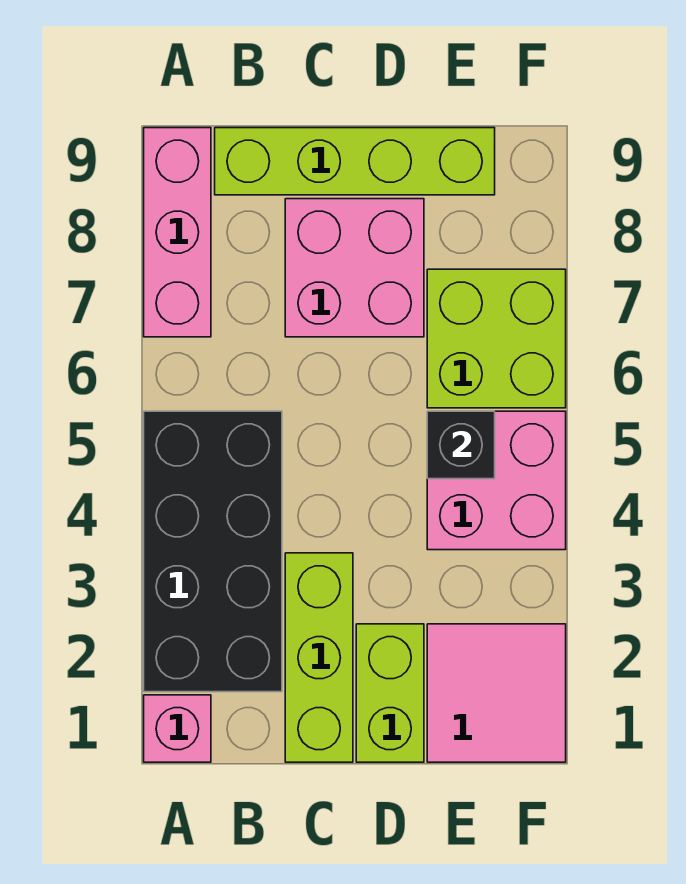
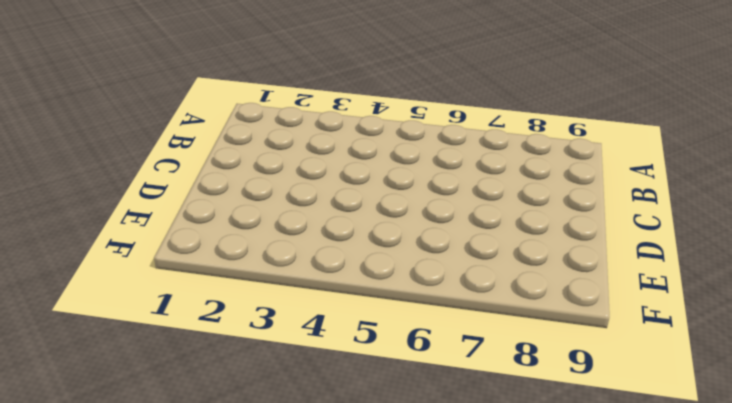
none -> pink 1x1 brick [144,695,211,762]
none -> black 2x4 brick [144,411,282,692]

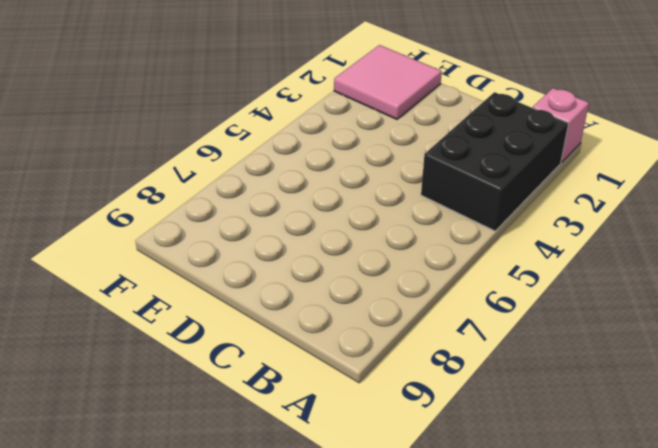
black 2x3 brick [421,92,569,231] -> black 2x4 brick [144,411,282,692]
none -> pink 1x3 brick [144,128,211,337]
none -> lime 1x4 brick [215,128,495,195]

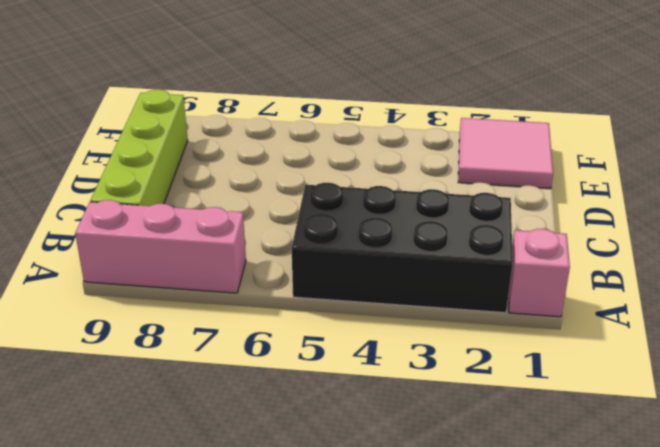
none -> lime 1x3 brick [285,553,353,762]
none -> pink 2x2 brick [285,199,424,337]

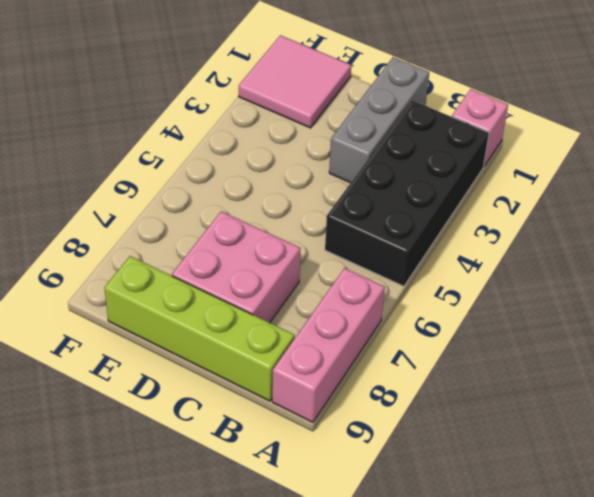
grey 1x3 brick [329,57,429,183] -> lime 1x3 brick [285,553,353,762]
none -> lime 1x2 brick [356,624,424,762]
none -> pink 2x2 brick [427,411,566,550]

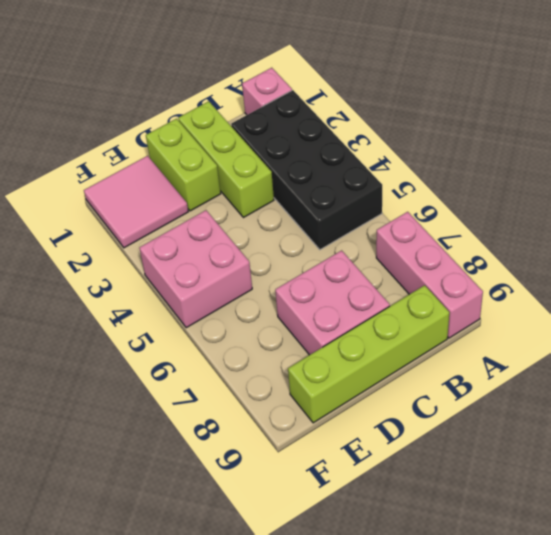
none -> lime 2x2 brick [427,269,566,408]
none -> black 1x1 brick [427,411,495,479]

